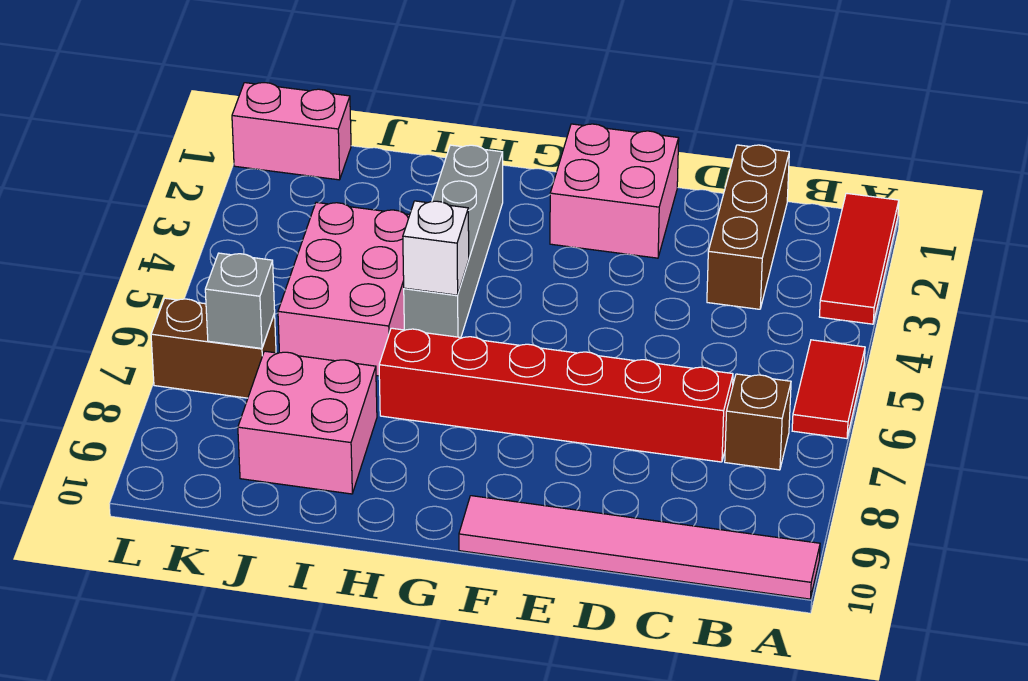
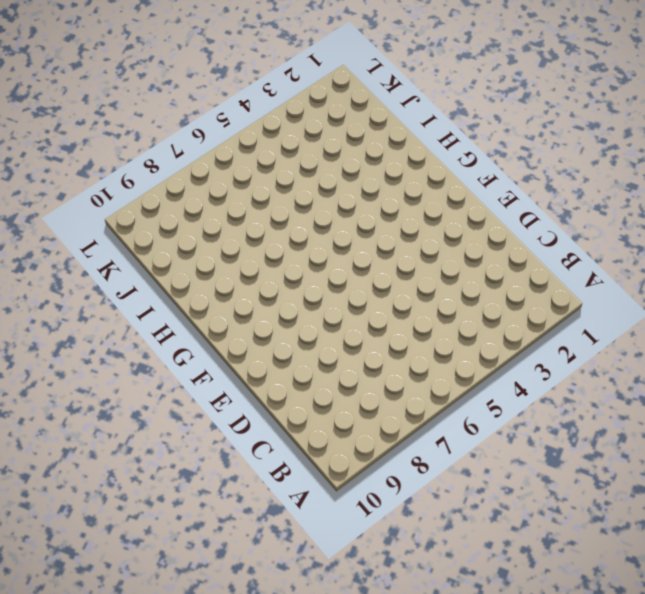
none -> red 1x3 tile [819,193,899,324]
none -> red 1x2 tile [792,340,865,438]
none -> pink 1x6 tile [459,496,820,599]

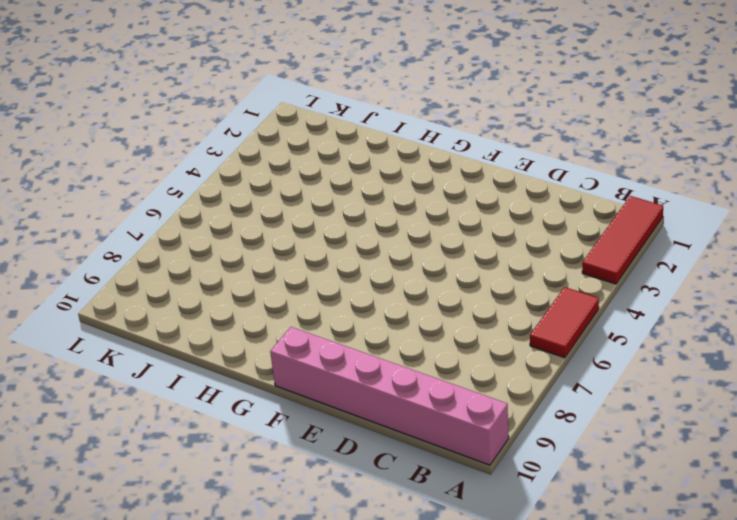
pink 1x6 brick [270,327,509,465] -> pink 1x6 tile [459,496,820,599]
none -> brown 1x1 brick [725,374,791,470]
none -> brown 1x3 brick [707,145,789,309]
none -> red 1x6 brick [379,328,733,462]

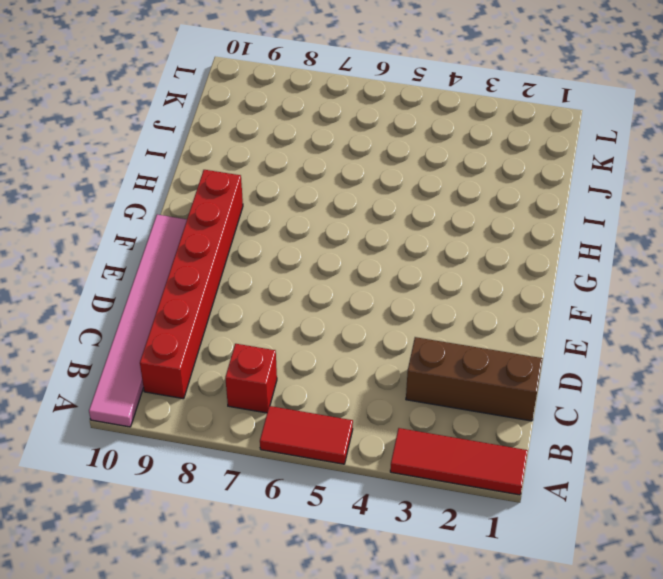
red 1x1 brick [225,344,277,413] -> brown 1x1 brick [725,374,791,470]
red 1x6 brick [140,170,243,399] -> red 1x6 brick moved to [379,328,733,462]
none -> pink 2x2 brick [550,124,679,258]
none -> grey 1x4 brick [404,145,503,337]
none -> pink 2x3 brick [278,202,410,376]

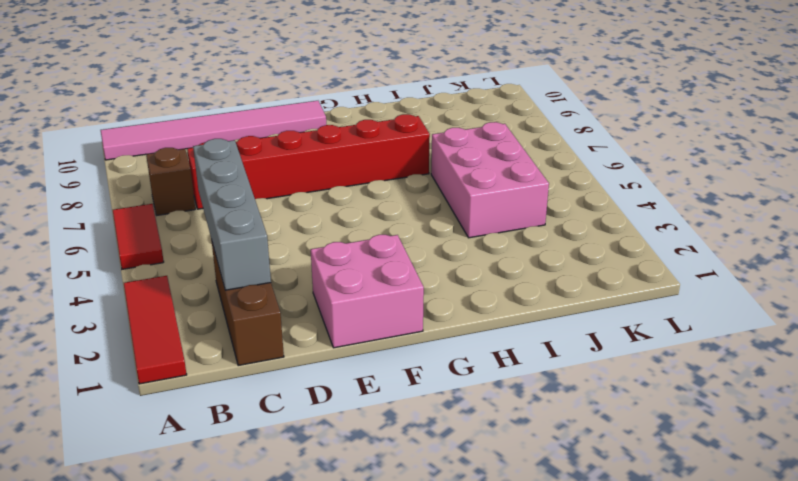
grey 1x4 brick [193,139,271,290] -> grey 1x4 brick moved to [404,145,503,337]
none -> pink 2x2 brick [238,351,377,494]
none -> pink 1x2 brick [232,83,351,180]
none -> brown 1x2 brick [151,298,276,398]

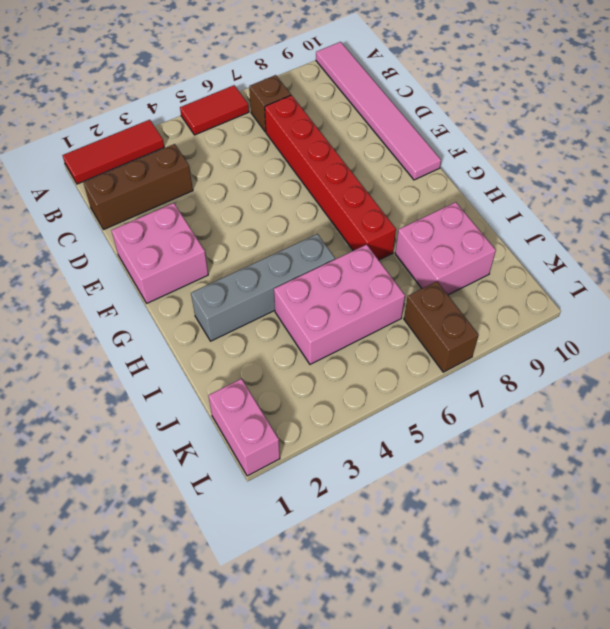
none -> white 1x1 brick [403,201,469,295]
none -> grey 1x1 brick [205,253,275,348]

